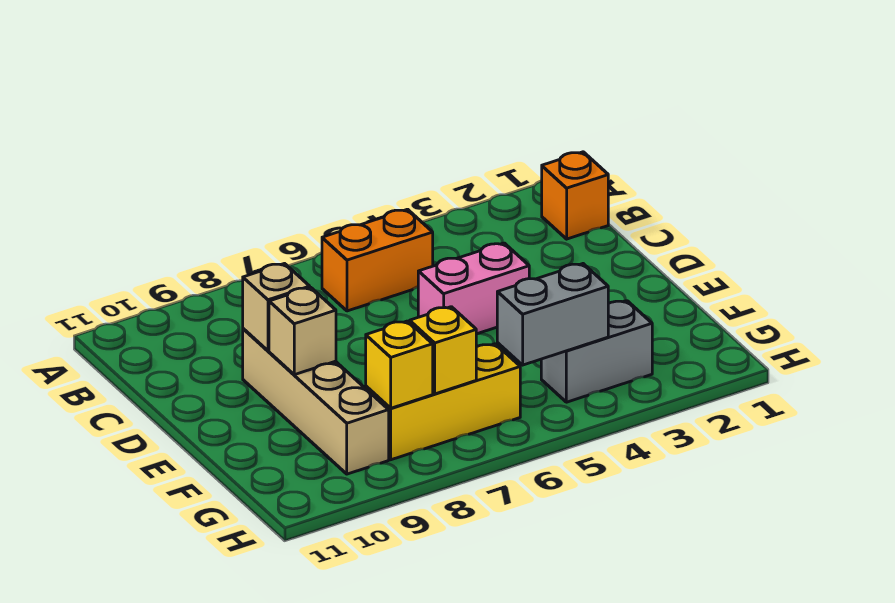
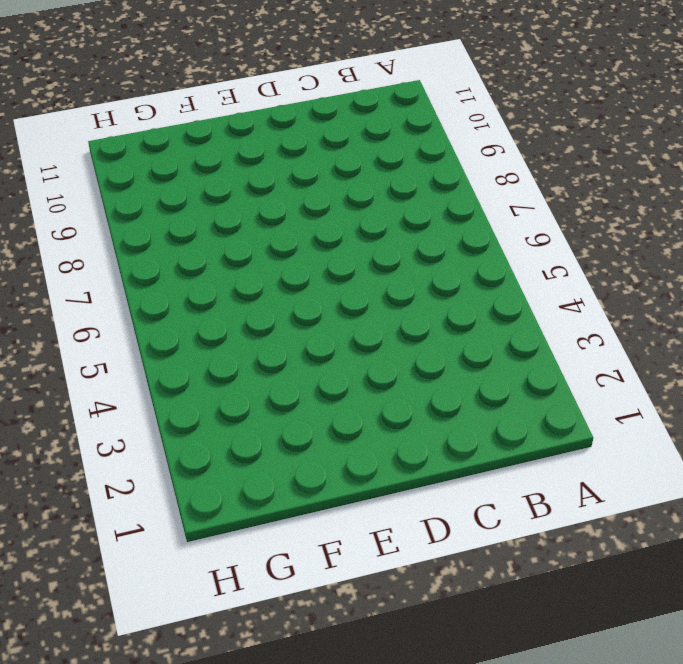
none -> orange 1x1 brick [542,152,608,239]
none -> orange 1x2 brick [322,209,433,311]

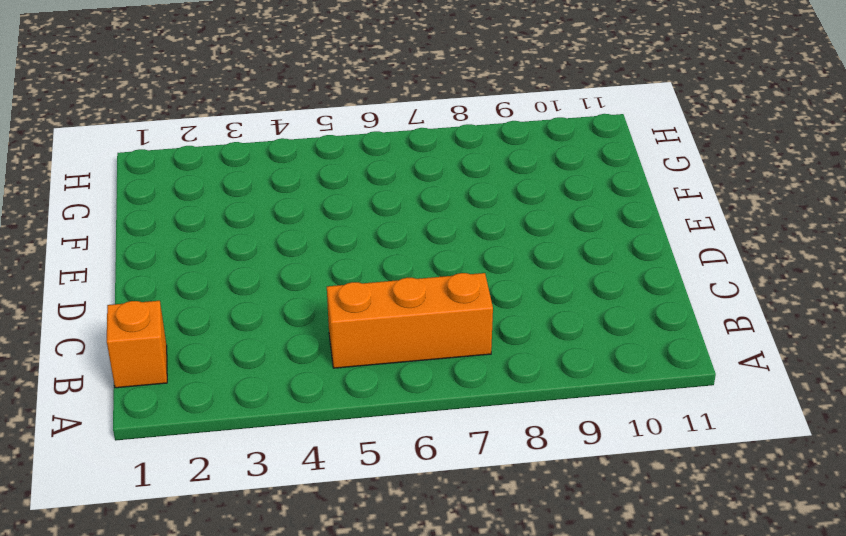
orange 1x3 brick [327,273,493,368] -> orange 1x2 brick [322,209,433,311]
none -> pink 1x2 brick [418,243,529,334]
none -> tan 1x4 brick [243,329,389,474]

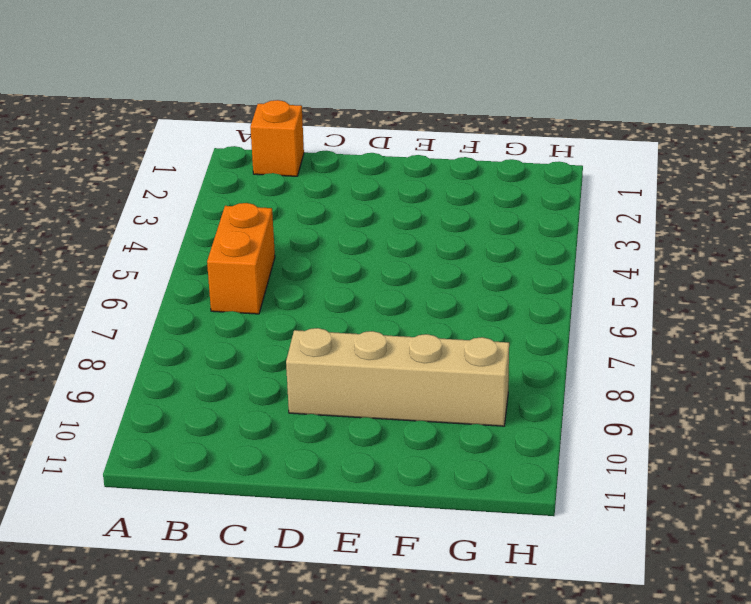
none -> pink 1x2 brick [418,243,529,334]
none -> grey 1x2 brick [541,301,652,402]

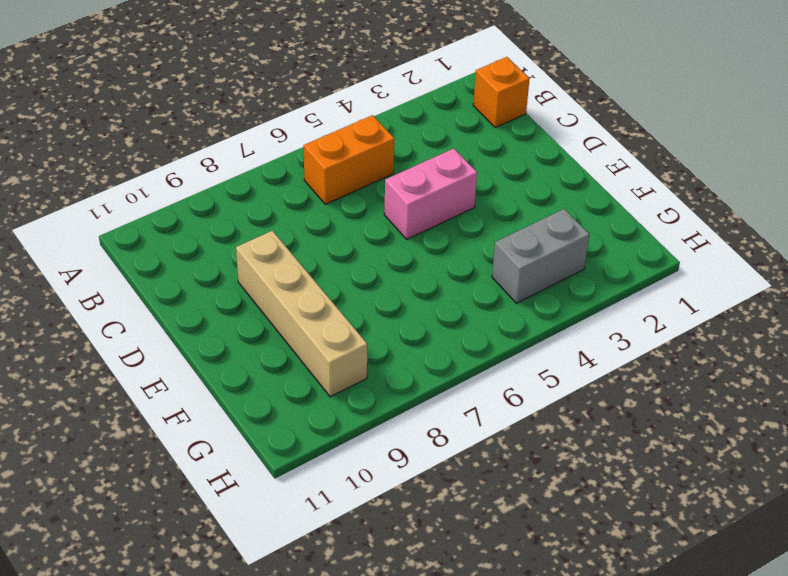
none -> yellow 1x3 brick [366,344,520,460]
none -> tan 1x1 brick [243,264,310,351]

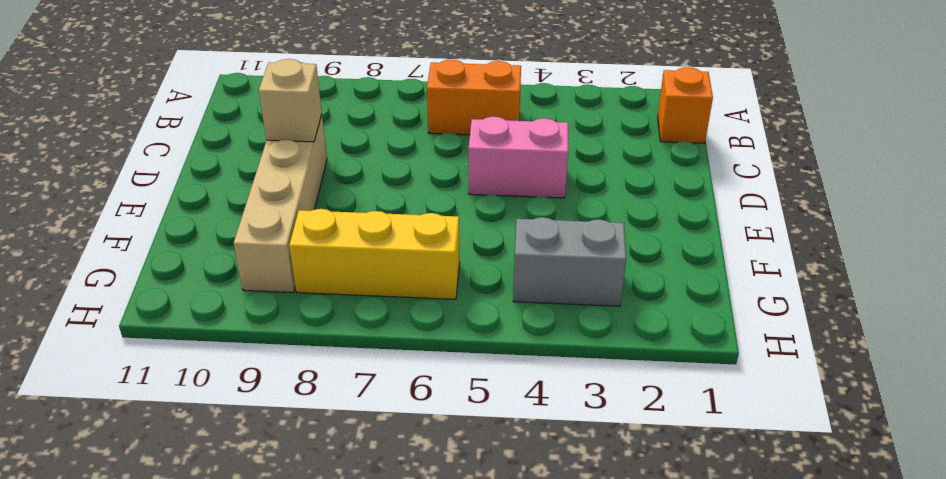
none -> tan 1x1 brick [269,288,336,375]
none -> grey 1x2 brick [497,264,608,365]

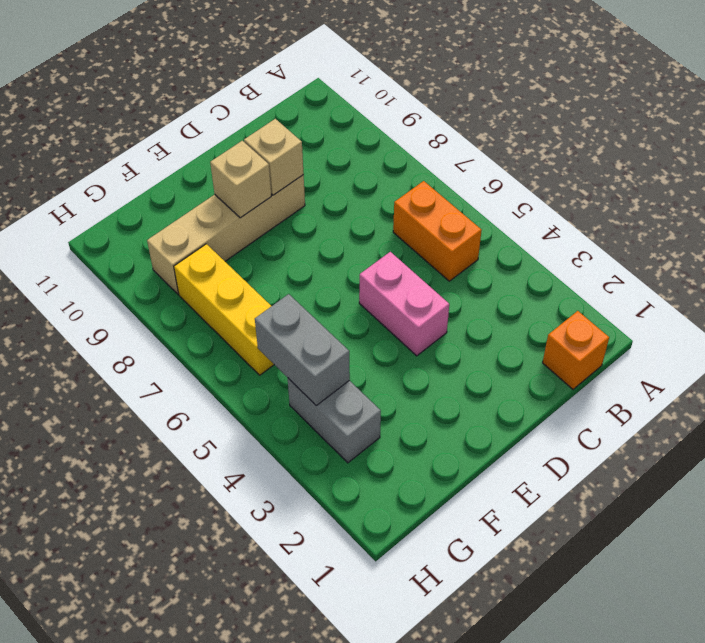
none -> yellow 1x1 brick [410,307,476,394]
none -> yellow 1x1 brick [366,321,433,408]

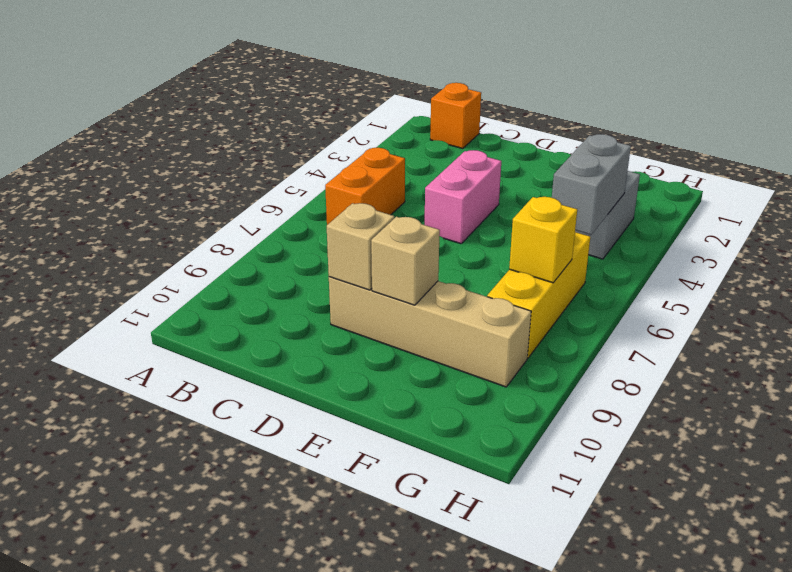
none -> yellow 1x1 brick [366,321,433,408]

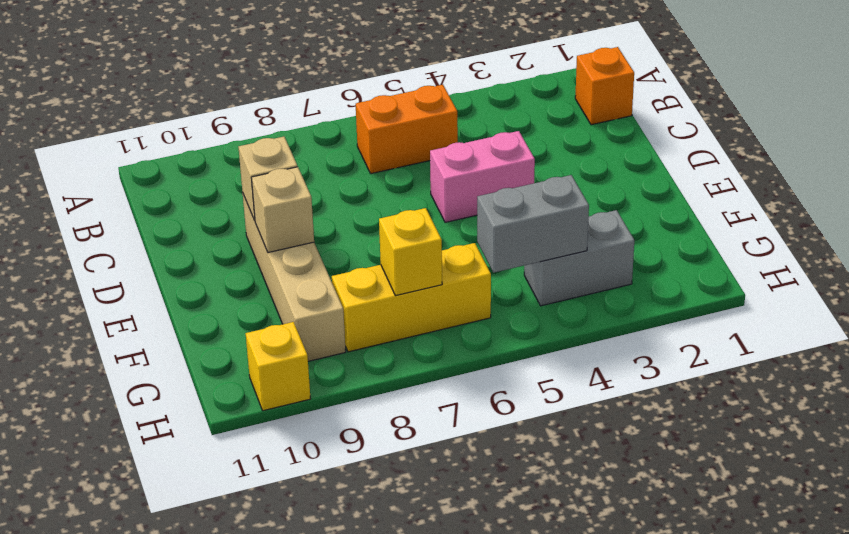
yellow 1x1 brick [246,322,311,411] -> yellow 1x1 brick moved to [366,321,433,408]

